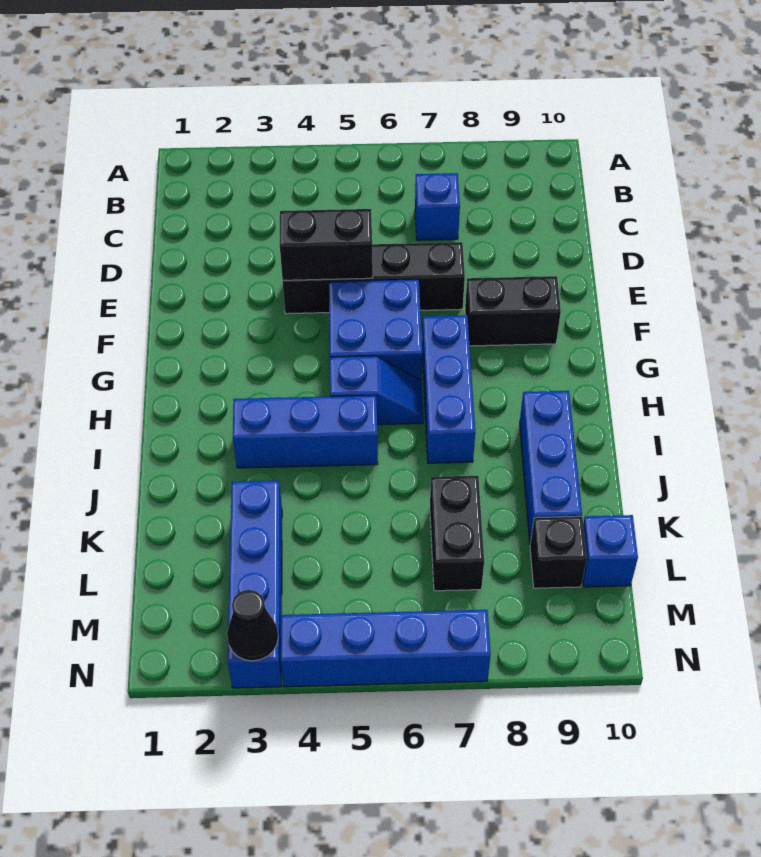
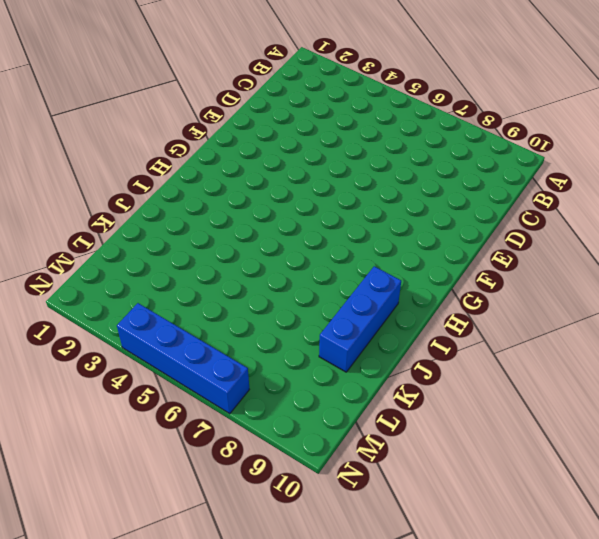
none -> blue 1x1 brick [415,173,460,240]
none -> black 1x4 brick [283,242,465,314]
none -> blue 2x2 brick [329,279,422,381]

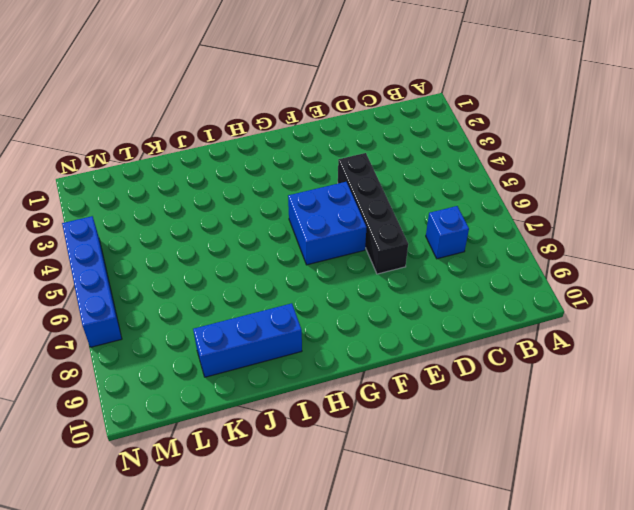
none -> black 1x2 brick [465,276,561,346]
none -> blue 1x3 brick [422,315,475,463]
none -> blue 1x2 slope [330,356,424,425]

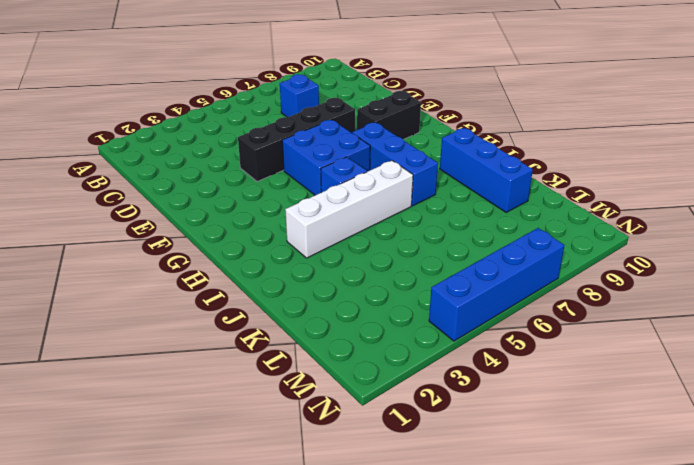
white 1x4 brick [285,161,413,258] -> blue 1x3 brick [233,395,378,468]
none -> blue 1x4 brick [228,481,282,688]
none -> black 1x2 brick [430,476,484,591]
none -> black 1x1 brick [530,516,587,588]

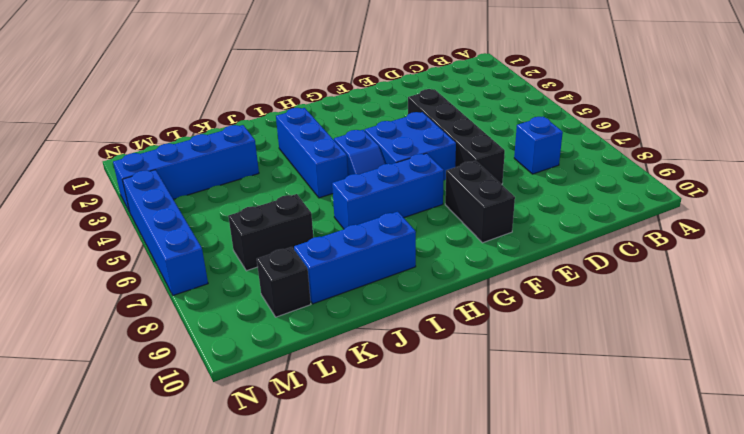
none -> blue 1x1 brick [583,515,638,587]
none -> black 1x2 brick [280,209,373,280]
none -> black 1x1 cone [227,590,278,661]

